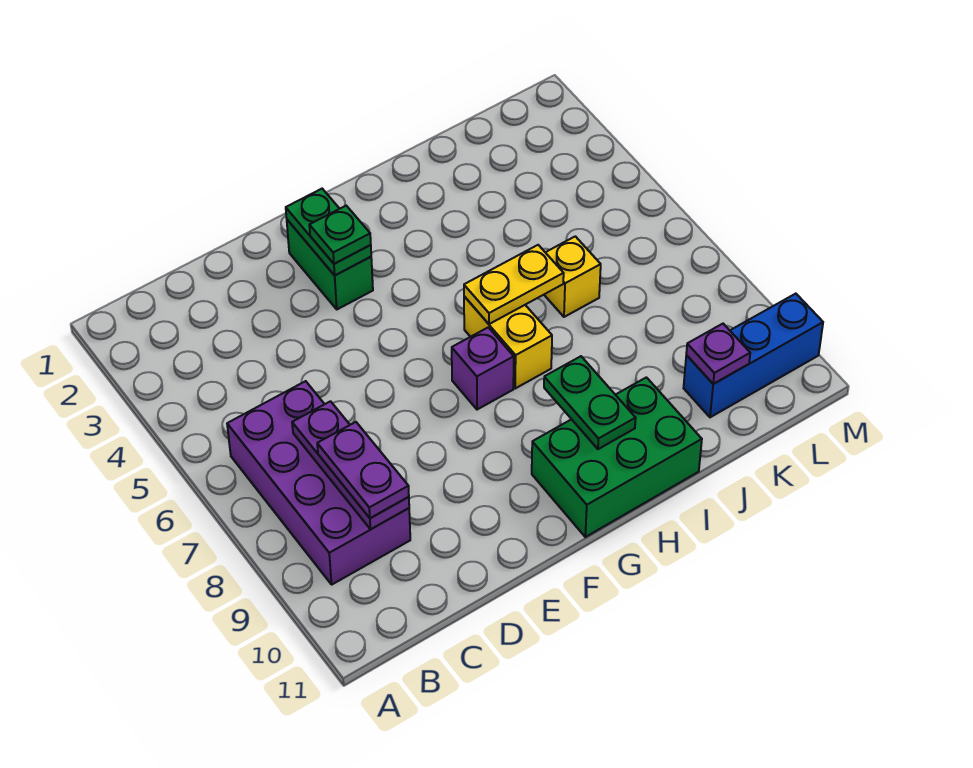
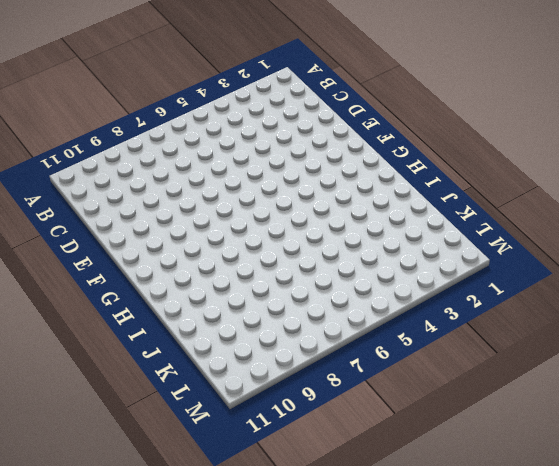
none -> purple 2x4 brick [227,381,410,584]
none -> green 1x2 brick [287,220,373,309]
none -> purple 1x1 brick [452,327,514,410]

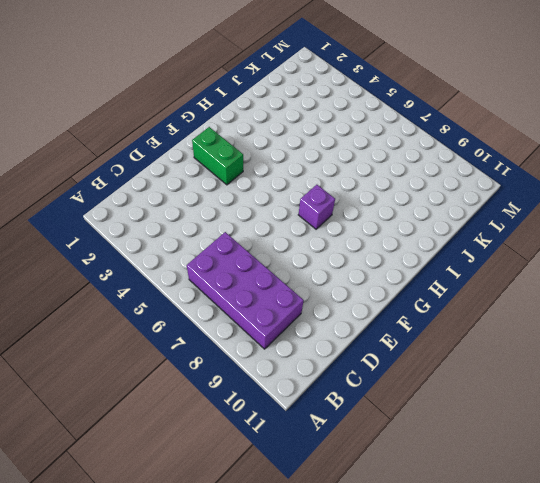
none -> green 2x3 brick [532,377,702,537]
none -> yellow 1x2 brick [464,296,552,388]
none -> yellow 1x1 brick [544,236,601,317]

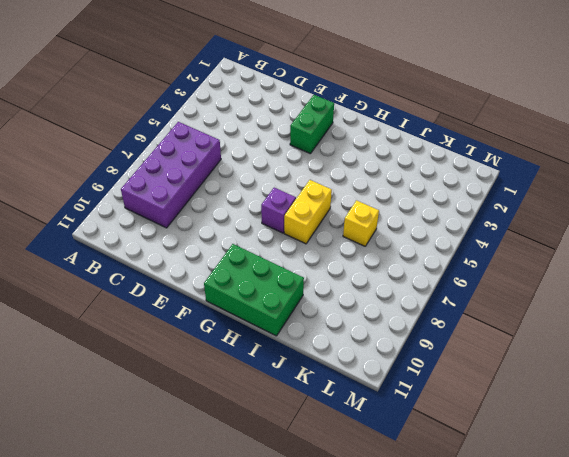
none -> blue 1x3 brick [684,294,823,417]
none -> purple 1x3 plate [292,401,409,529]
none -> green 1x2 plate [286,189,371,275]

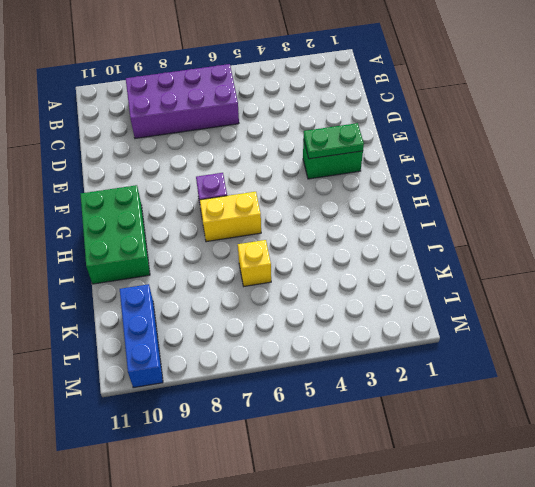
none -> purple 1x3 plate [292,401,409,529]
none -> yellow 1x2 plate [464,245,564,324]
none -> green 1x2 plate [544,356,636,449]

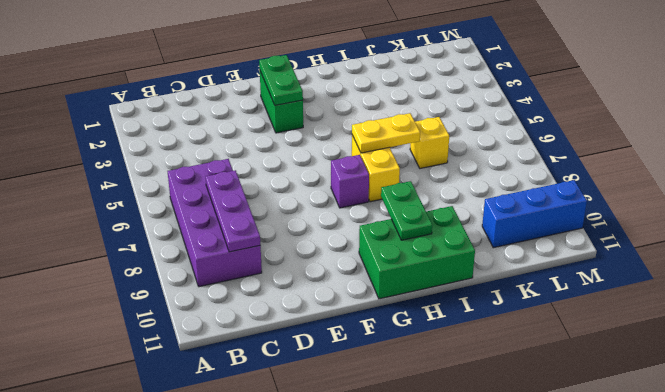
none -> purple 1x1 plate [686,324,750,384]
none -> purple 1x2 plate [317,422,409,518]
none -> green 1x1 plate [309,206,371,264]

